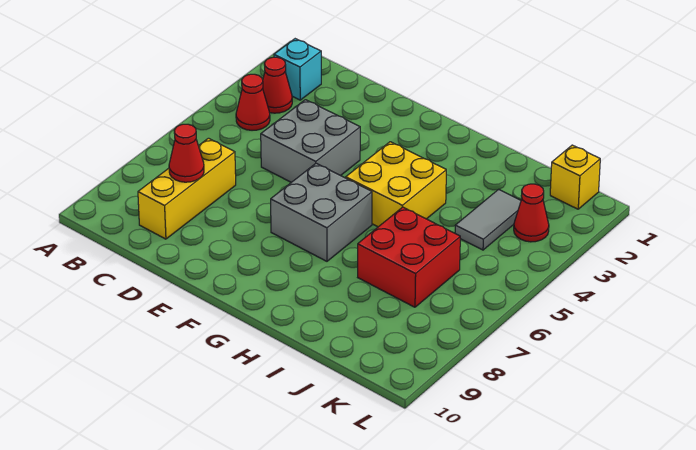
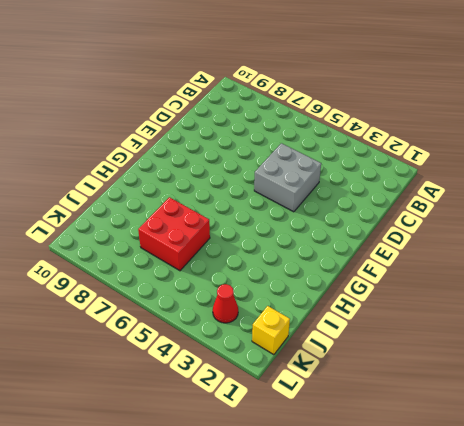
none -> cyan 1x1 brick [274,39,321,100]
none -> red 1x1 cone [263,57,292,113]
none -> red 1x1 cone [236,74,270,130]

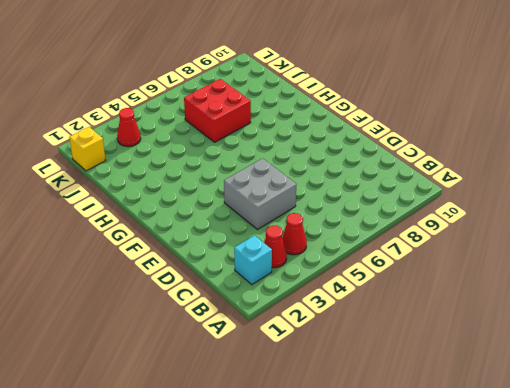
none -> yellow 1x3 brick [138,138,236,239]
none -> grey 2x2 brick [271,163,372,261]
none -> yellow 2x2 brick [346,142,446,227]

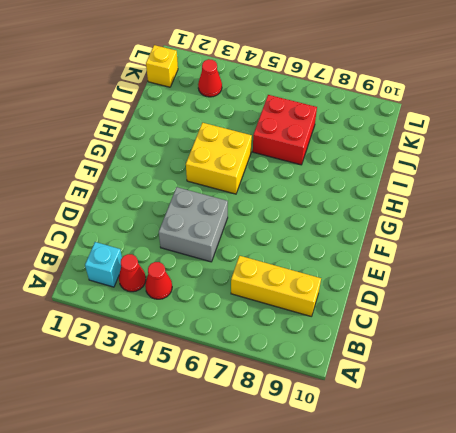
none -> grey 2x2 brick [271,163,372,261]
none -> grey 1x2 tile [455,189,521,250]
none -> red 1x1 cone [169,124,204,182]

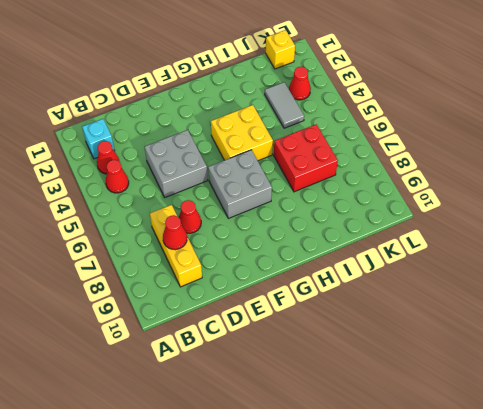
red 1x1 cone [179,200,201,233] -> none

